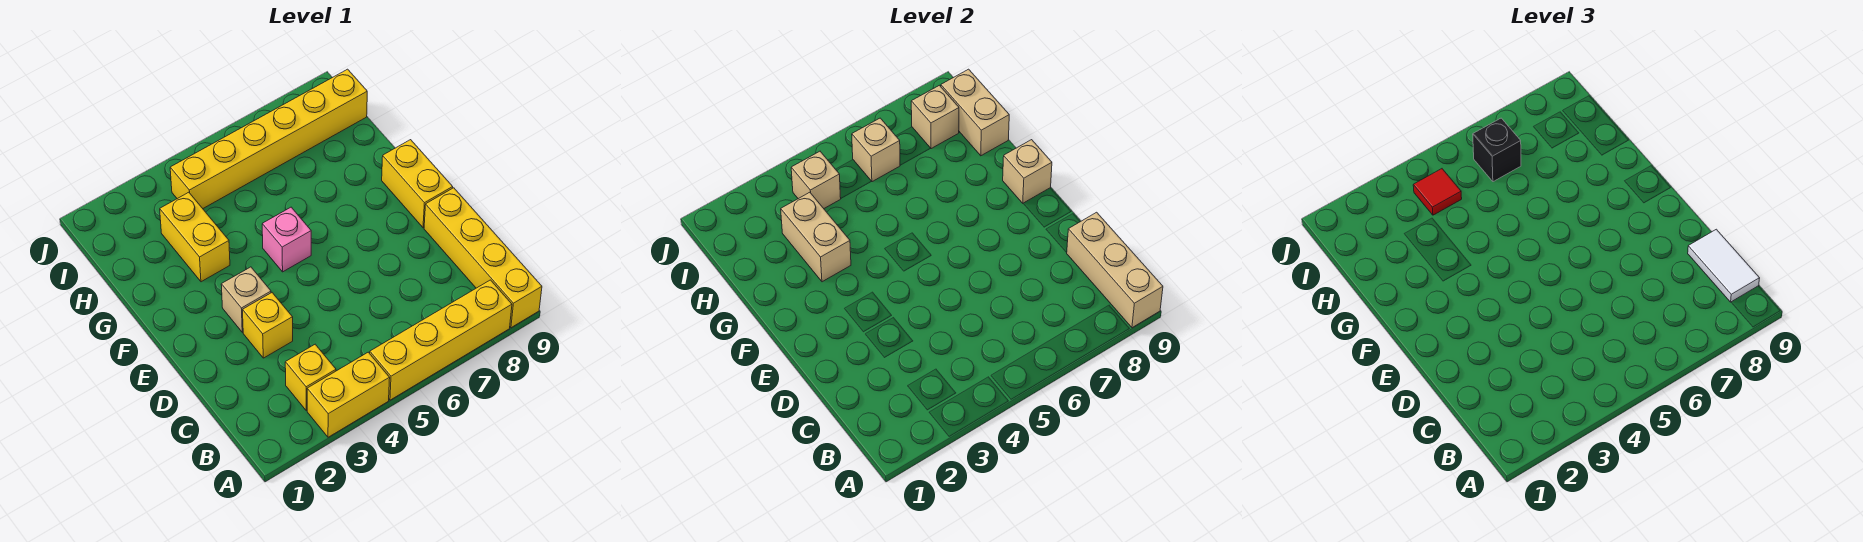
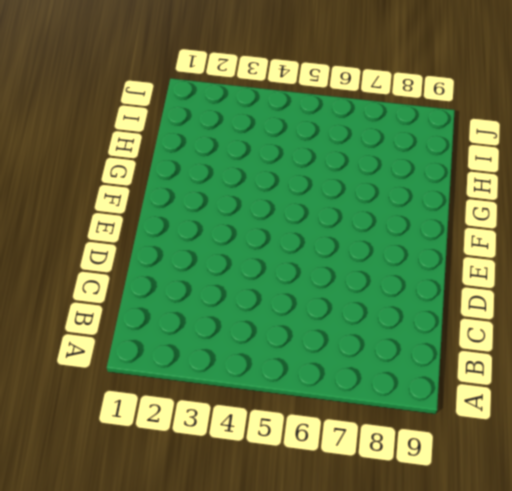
none -> yellow 1x2 brick [307,352,390,437]
none -> yellow 1x4 brick [370,280,512,400]
none -> yellow 1x4 brick [424,188,542,328]

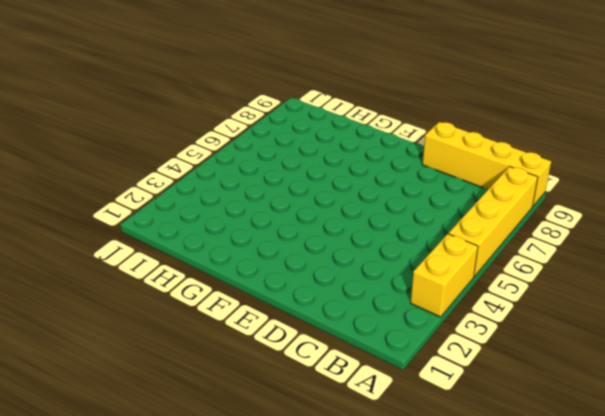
none -> yellow 1x1 brick [285,344,336,411]
none -> yellow 1x1 brick [243,293,293,358]
none -> tan 1x1 brick [221,267,271,332]

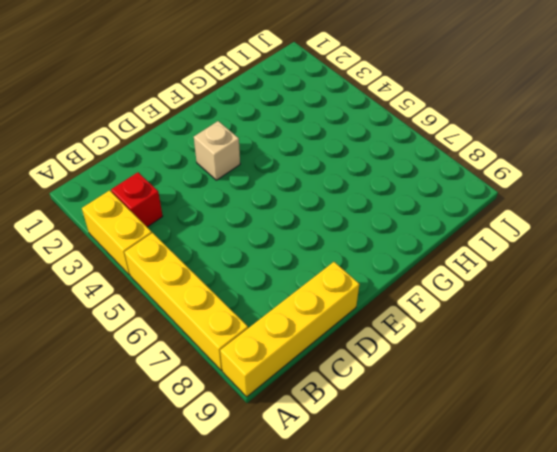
red 1x1 brick [111,172,163,227] -> yellow 1x1 brick [285,344,336,411]
none -> yellow 1x1 brick [243,293,293,358]
none -> yellow 1x2 brick [382,140,453,228]
none -> pink 1x1 brick [262,207,311,272]

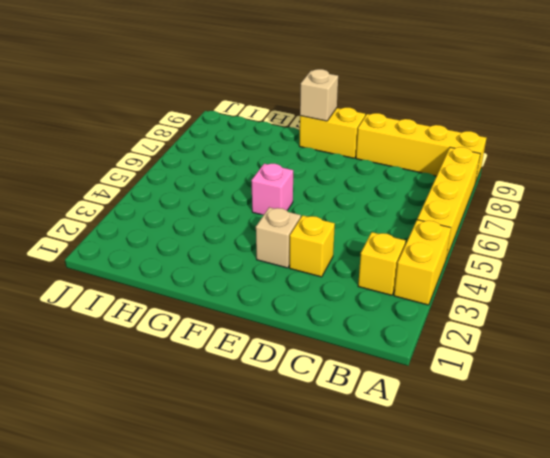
none -> yellow 1x2 brick [160,192,230,282]
none -> yellow 1x6 brick [170,69,367,208]
none -> tan 1x3 brick [1067,212,1163,328]

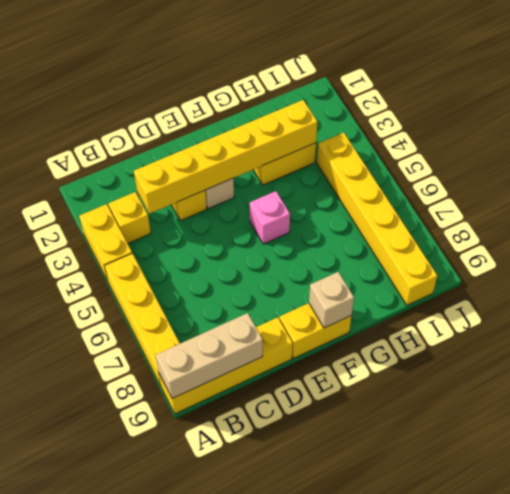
yellow 1x6 brick [134,100,317,214] -> tan 1x2 brick [781,192,851,282]
none -> tan 1x2 brick [941,69,1009,156]
none -> tan 1x1 brick [791,151,841,208]
none -> tan 1x1 brick [852,118,900,182]

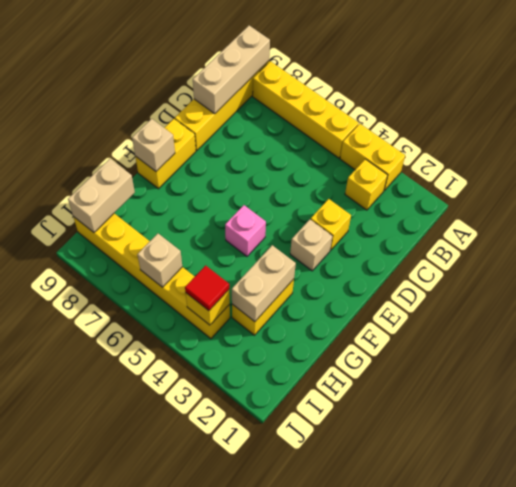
yellow 1x1 brick [186,290,230,325] -> tan 1x1 brick [791,151,841,208]
none -> tan 1x1 brick [911,85,959,149]
none -> white 1x2 tile [1688,229,1760,302]
none -> black 1x1 brick [1473,118,1521,182]

